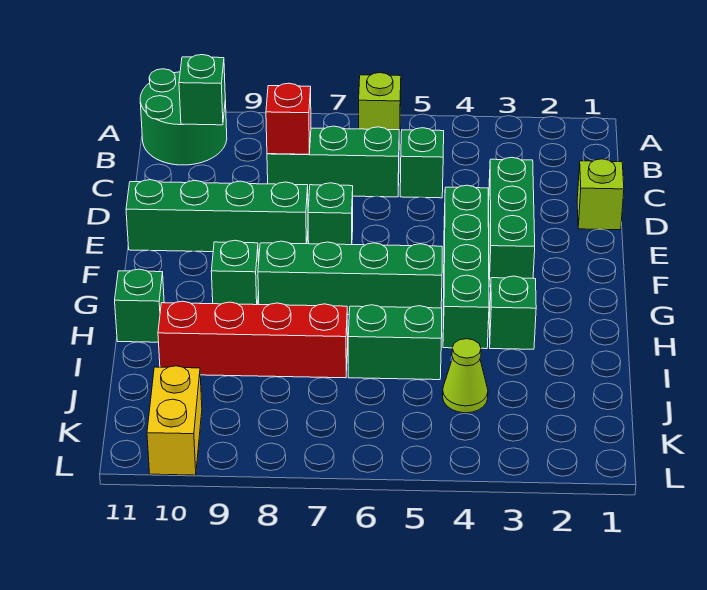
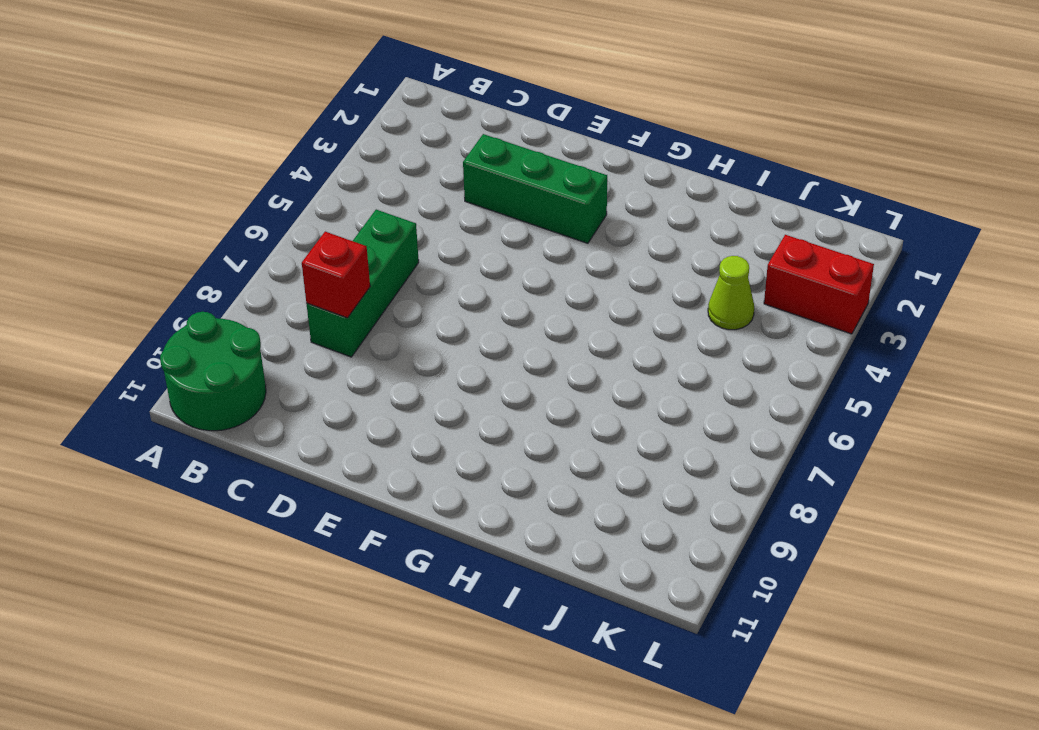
red 1x2 brick [764,235,874,334] -> none
none -> lime 1x1 brick [359,73,401,141]
none -> green 1x1 brick [400,128,444,198]
none -> lime 1x1 brick [577,159,624,230]

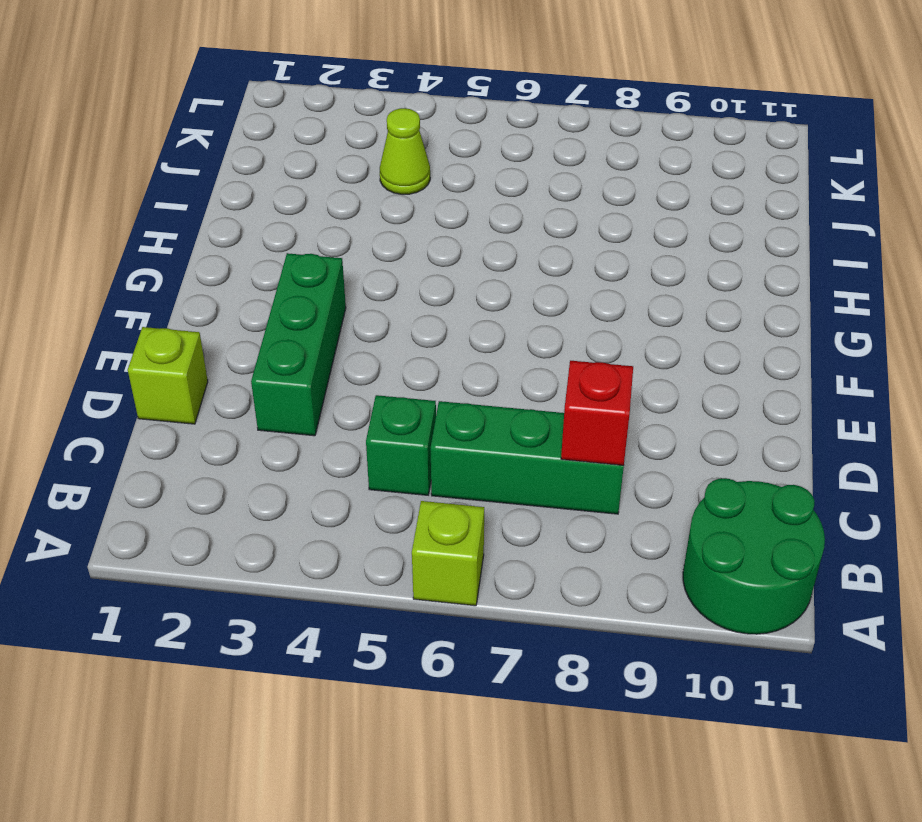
none -> green 1x4 brick [443,185,489,349]
none -> green 1x1 brick [308,183,353,245]
none -> green 1x4 brick [126,180,308,253]

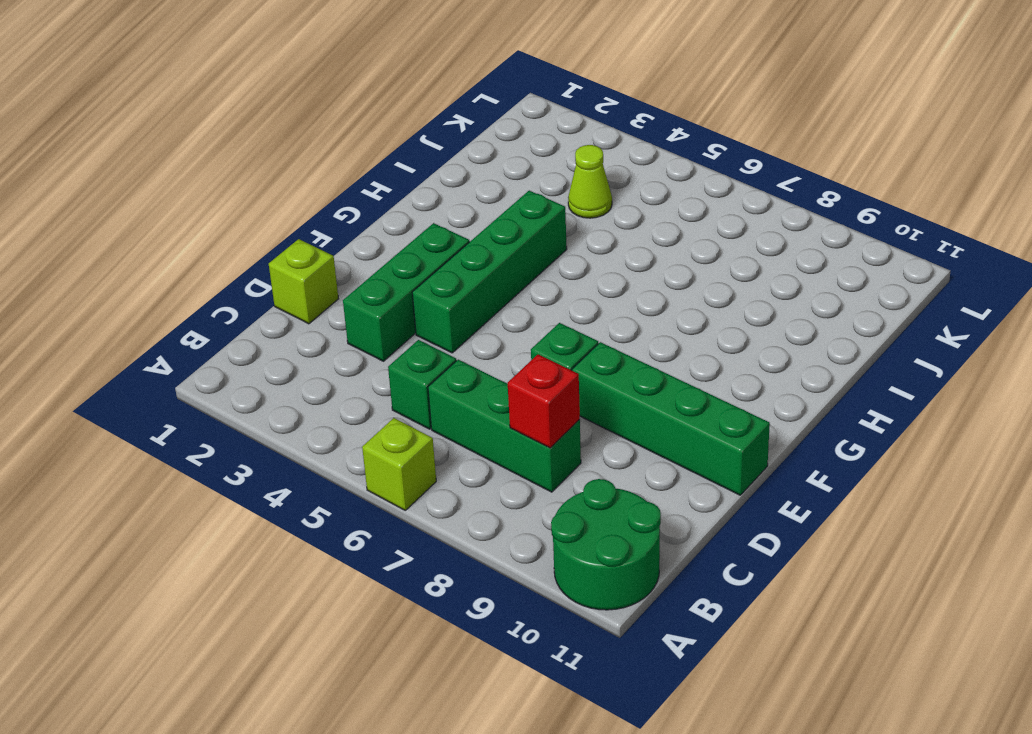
none -> green 1x4 brick [258,241,442,315]
none -> green 1x1 brick [211,240,259,305]
none -> green 1x1 brick [489,276,536,349]

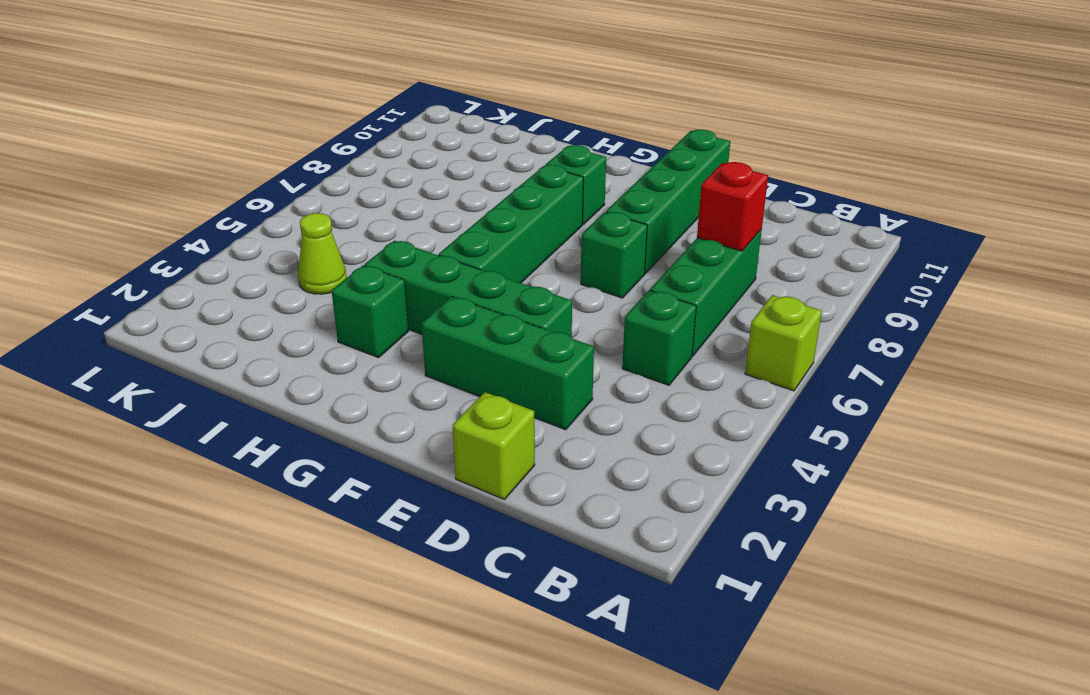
none -> green 2x2 round brick [140,69,227,165]
none -> green 1x1 brick [115,269,164,342]
none -> green 1x2 brick [348,305,442,380]

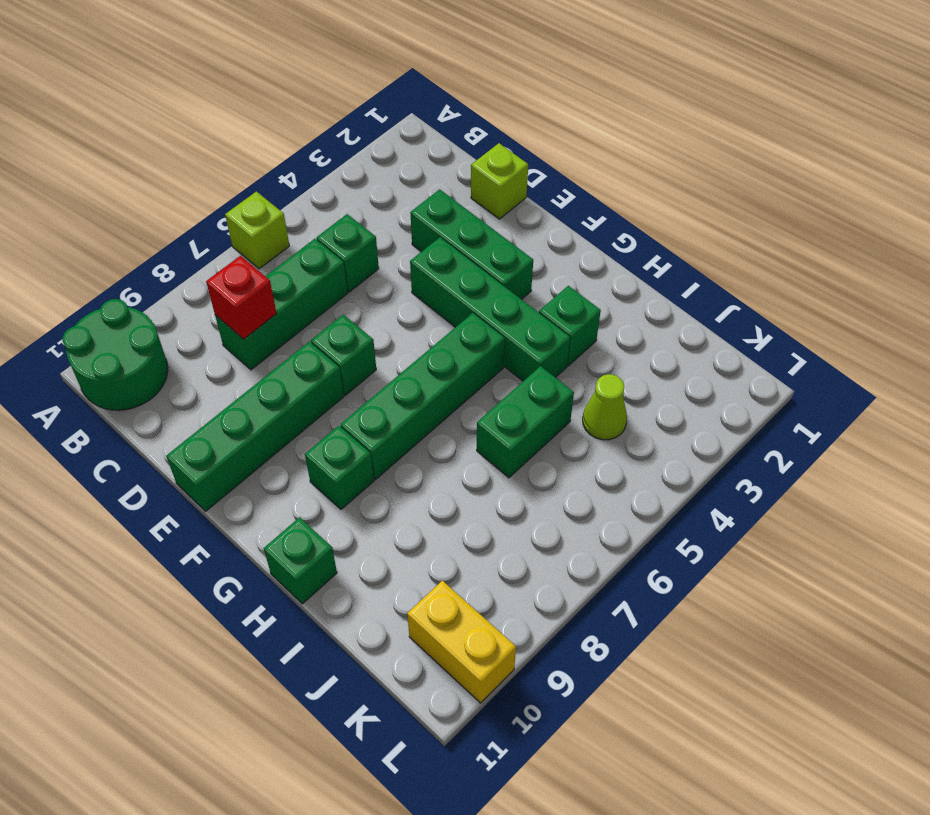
none -> red 1x4 brick [158,301,348,378]
none -> green 1x1 brick [179,55,225,125]

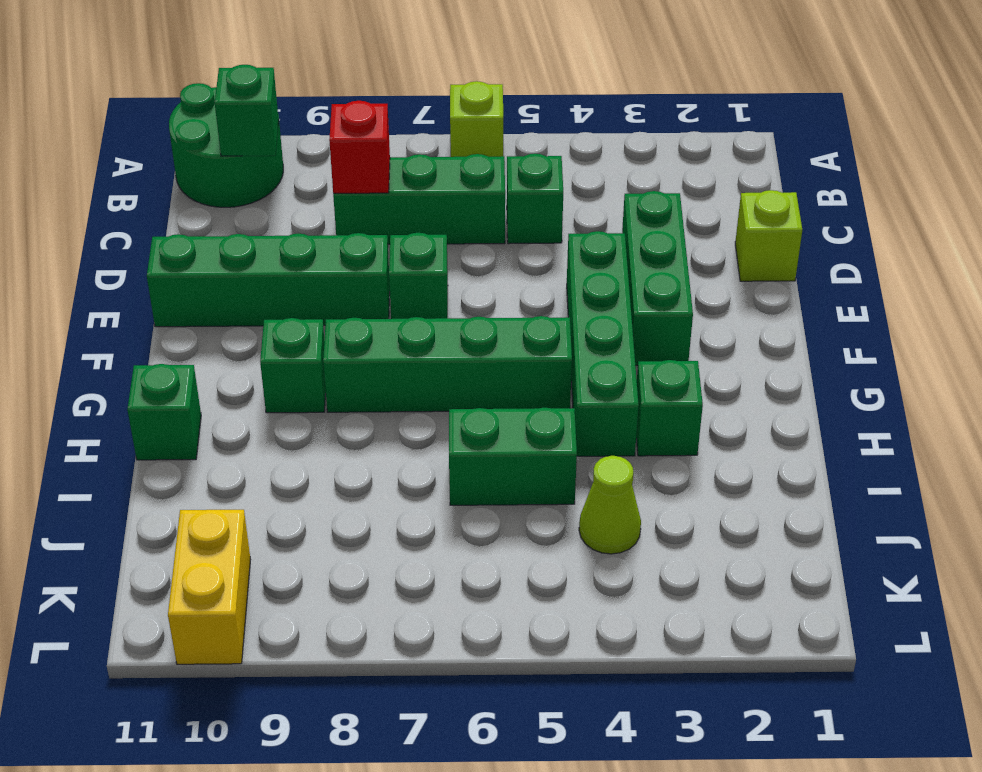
none -> red 1x4 brick [158,301,348,378]

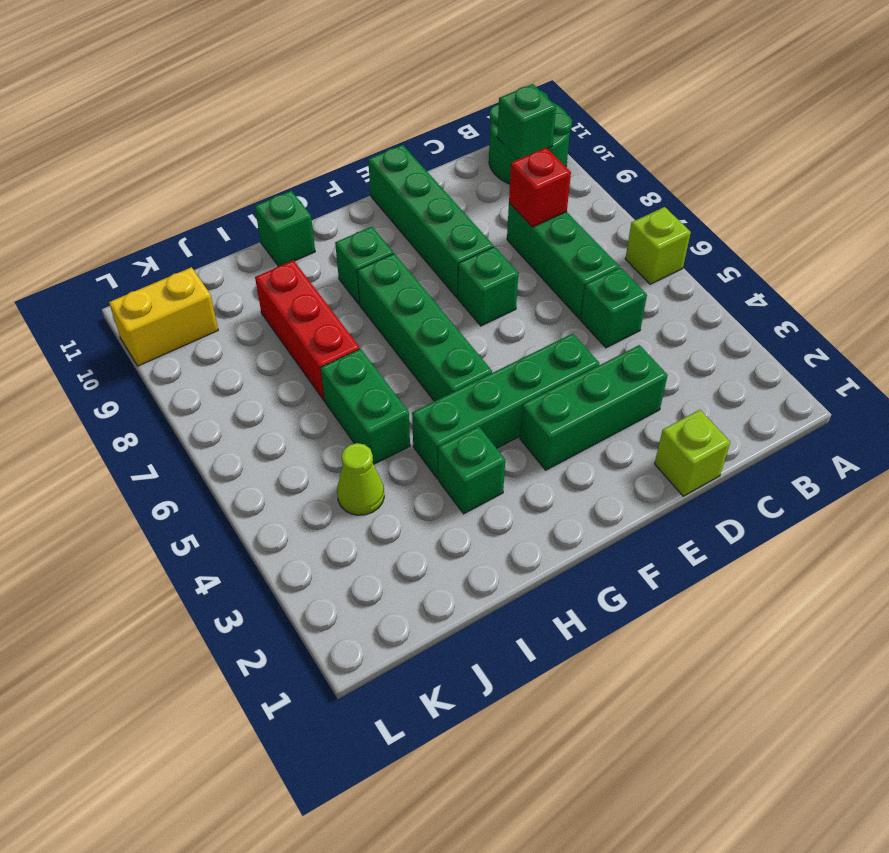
red 1x3 brick [255,260,360,401] -> red 1x4 brick [158,301,348,378]

